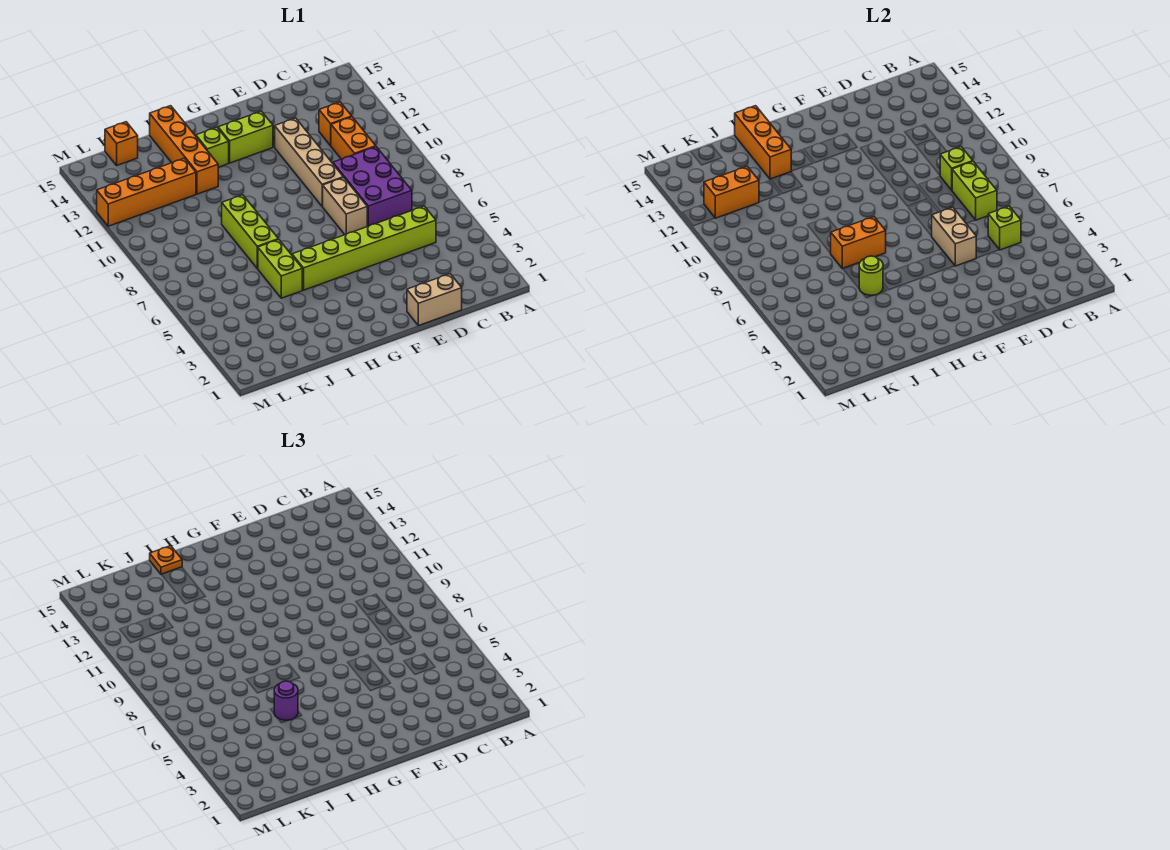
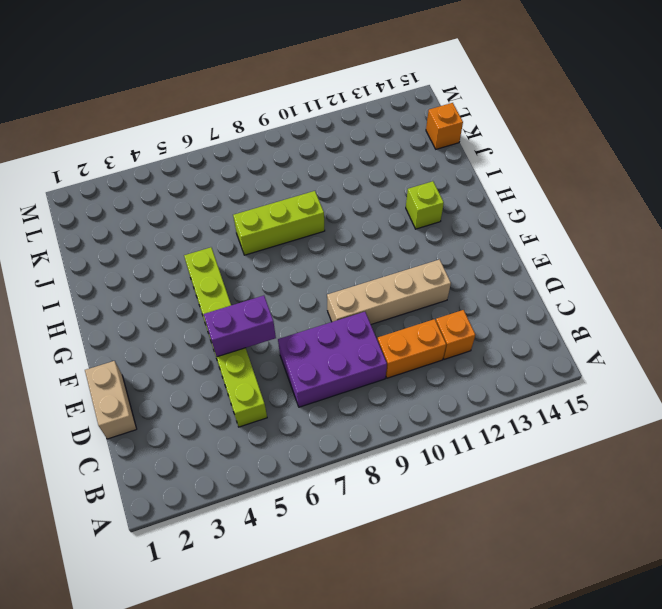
purple 1x2 brick [204,296,276,357] -> tan 1x2 brick [932,207,976,266]
none -> tan 1x2 brick [322,177,367,235]
none -> lime 1x2 brick [218,111,273,163]
none -> lime 1x2 brick [258,239,302,298]

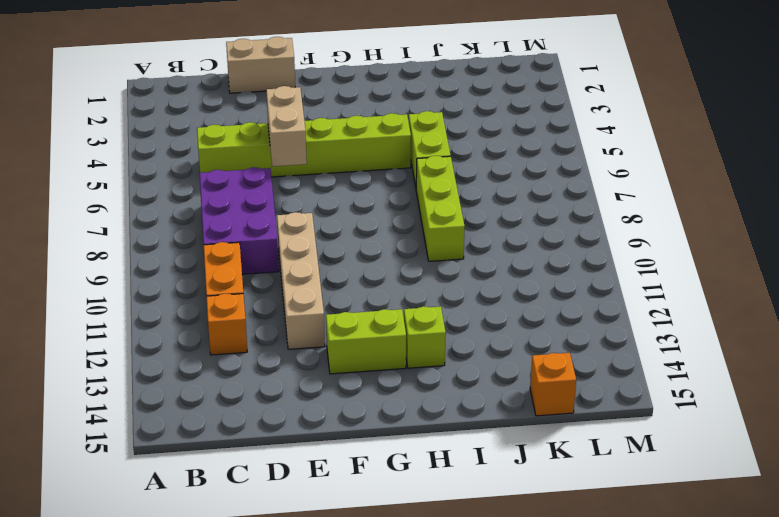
none -> tan 1x2 brick [322,177,367,235]
none -> orange 1x4 brick [150,106,218,194]
none -> orange 1x4 brick [97,158,196,226]

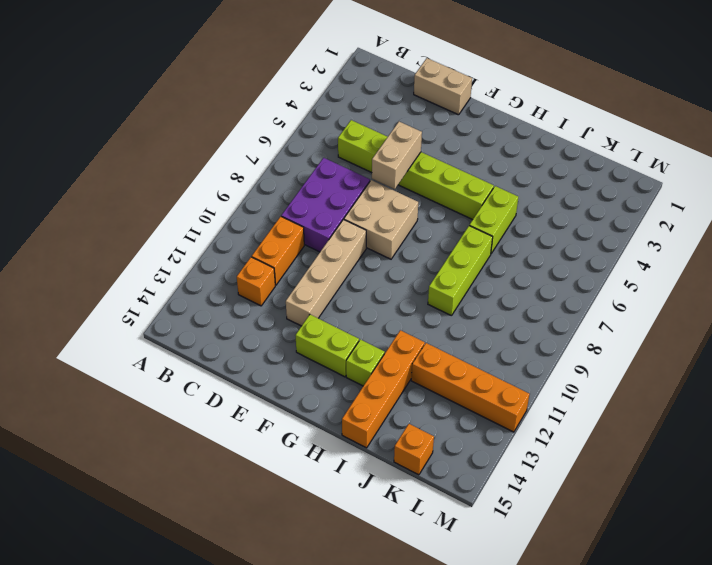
tan 2x2 brick [344,180,418,259] -> tan 1x2 brick [322,177,367,235]
none -> lime 1x1 brick [988,206,1021,250]
none -> lime 1x2 brick [952,162,997,220]
none -> lime 1x1 brick [940,147,973,190]

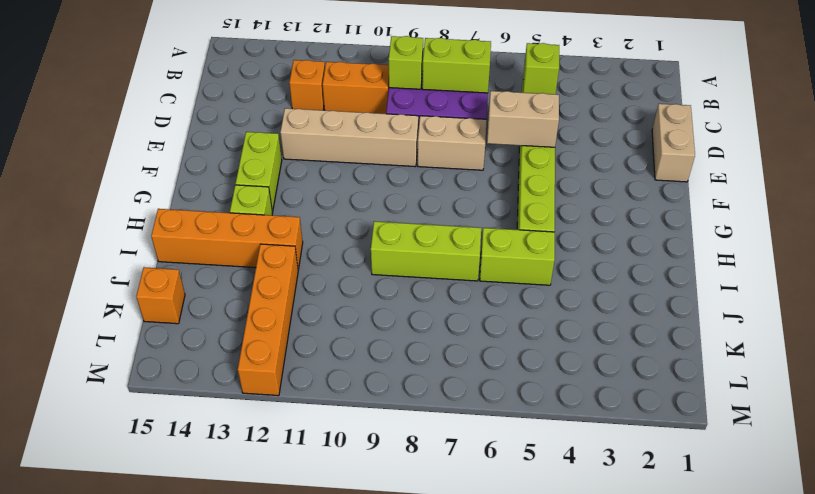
none -> orange 1x2 brick [831,217,886,268]
none -> lime 1x1 round brick [859,256,883,295]
none -> orange 1x3 brick [735,106,791,179]

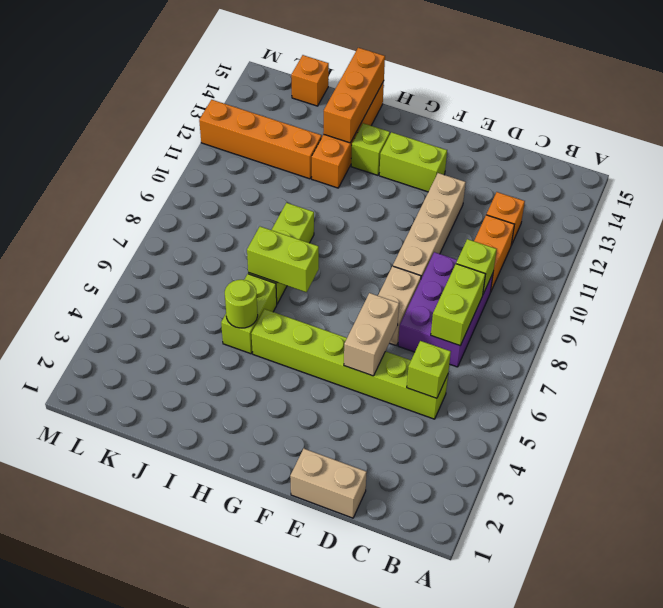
lime 1x2 brick [247,227,319,292] -> orange 1x2 brick [831,217,886,268]
none -> orange 1x2 brick [704,166,759,218]
none -> purple 1x1 round brick [274,681,298,720]
none -> orange 1x1 plate [150,546,182,575]

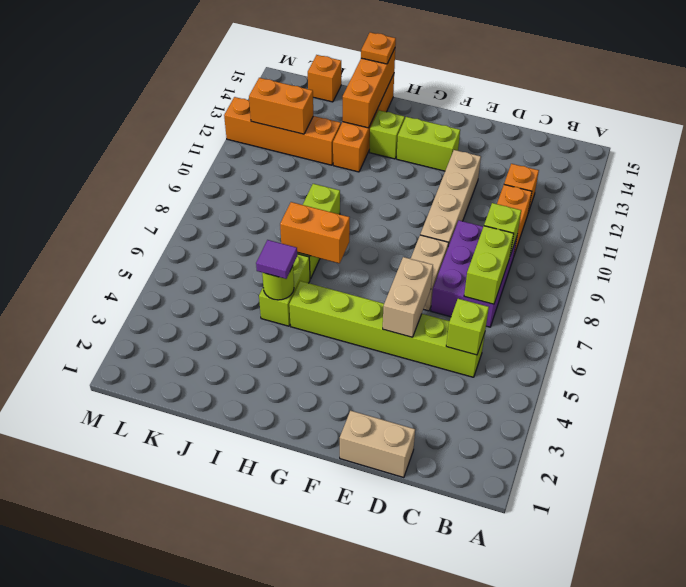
purple 1x1 tile [256,240,298,279] -> purple 1x1 round brick [274,681,298,720]

